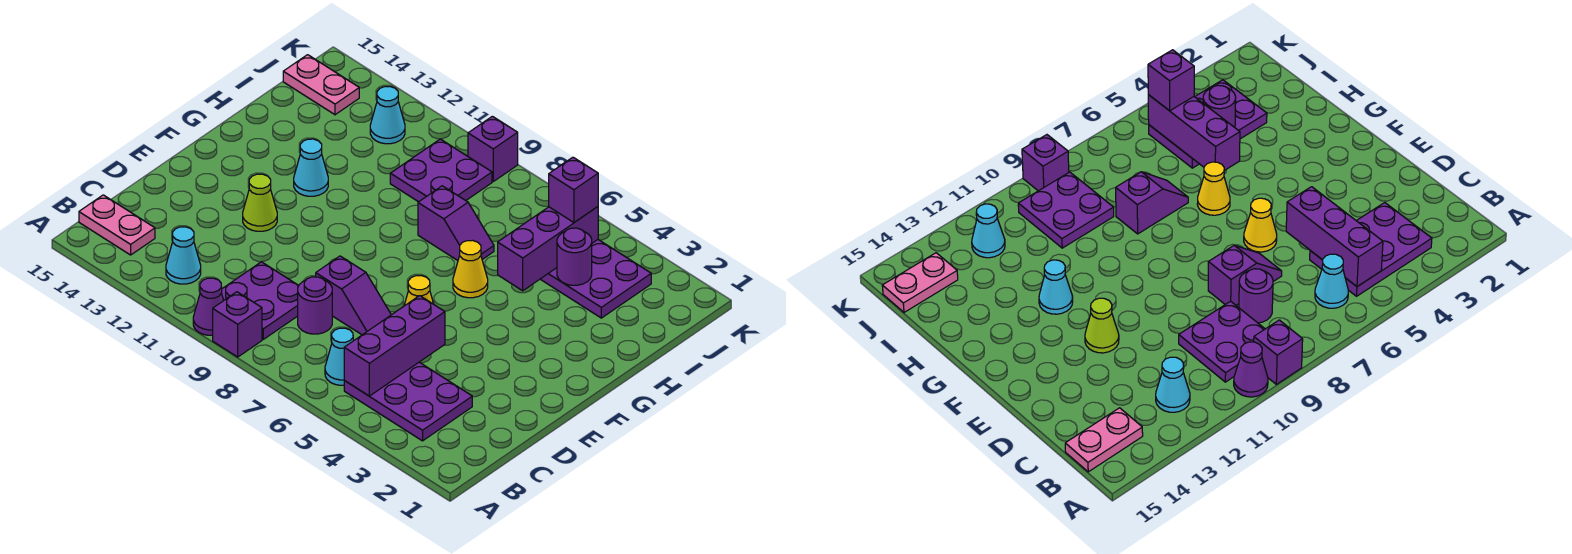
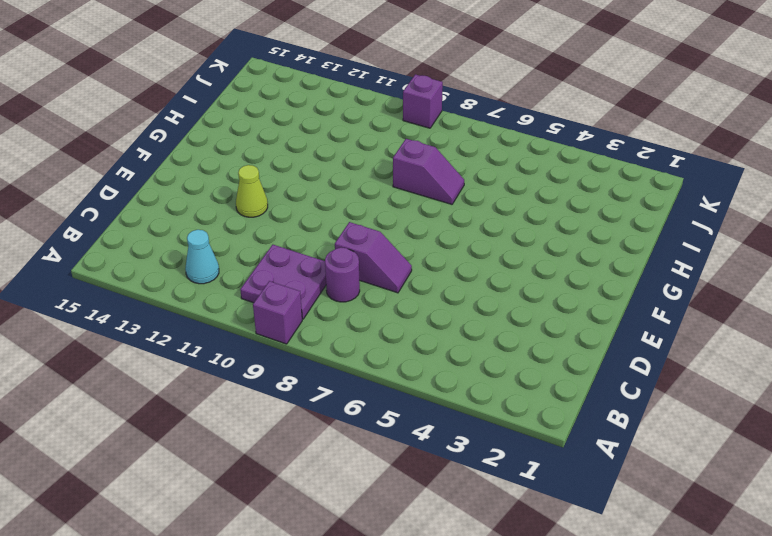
none -> purple 1x1 cone [193,278,224,335]
none -> purple 2x3 plate [344,362,472,441]
none -> cyan 1x1 cone [325,328,353,385]

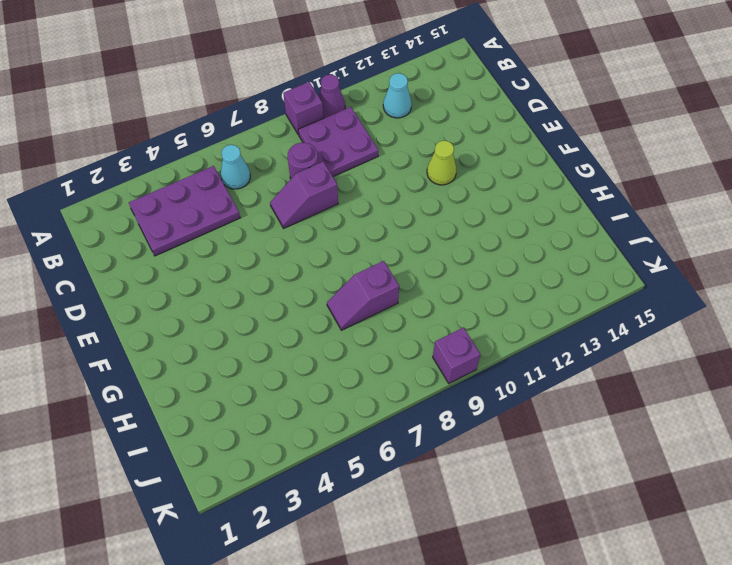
none -> pink 1x2 plate [79,195,155,255]
none -> yellow 1x1 cone [404,276,433,306]
none -> yellow 1x1 cone [453,240,488,298]

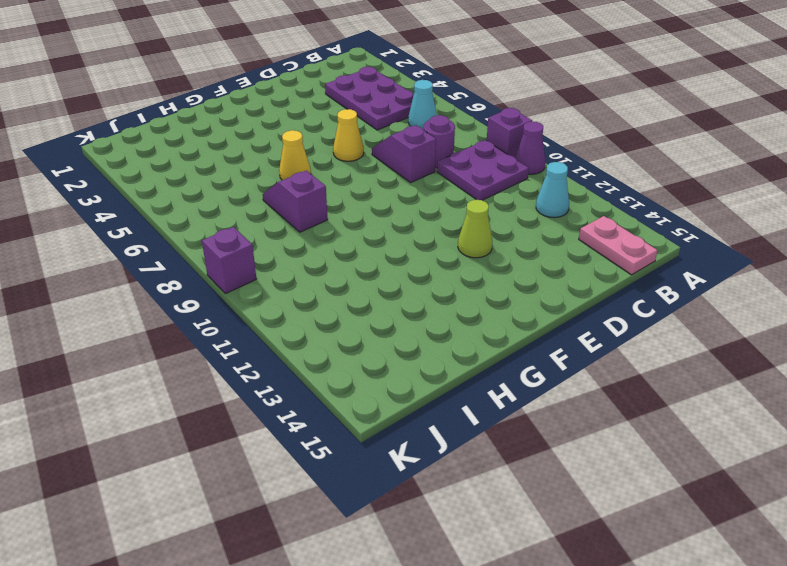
none -> cyan 1x1 cone [294,139,328,196]
none -> purple 2x3 plate [541,240,651,318]
none -> purple 2x2 plate [390,139,492,202]

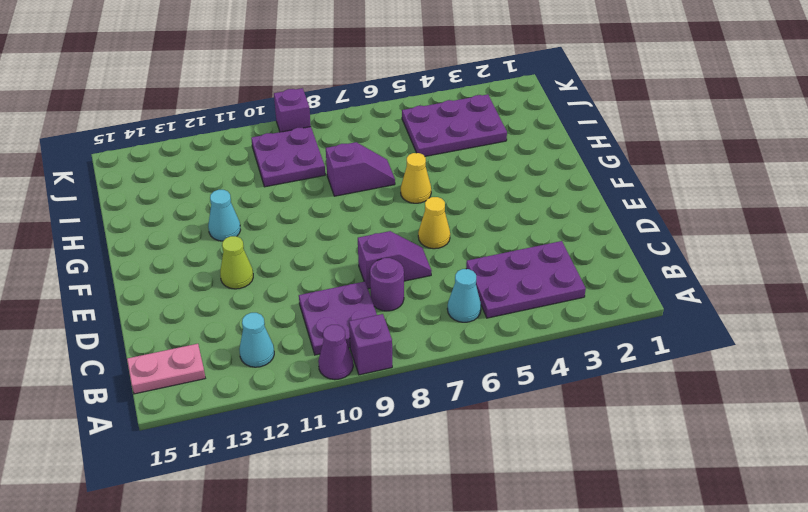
none -> cyan 1x1 cone [370,87,405,144]
none -> pink 1x2 plate [283,55,359,115]
none -> purple 1x3 brick [344,296,445,396]

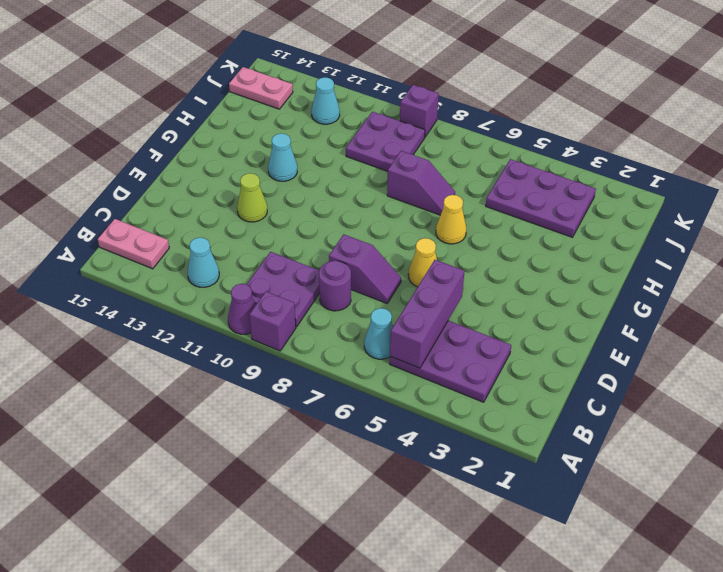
none -> purple 1x3 brick [498,207,598,291]
none -> purple 1x1 round brick [557,228,592,285]
none -> purple 1x1 brick [549,157,598,222]

